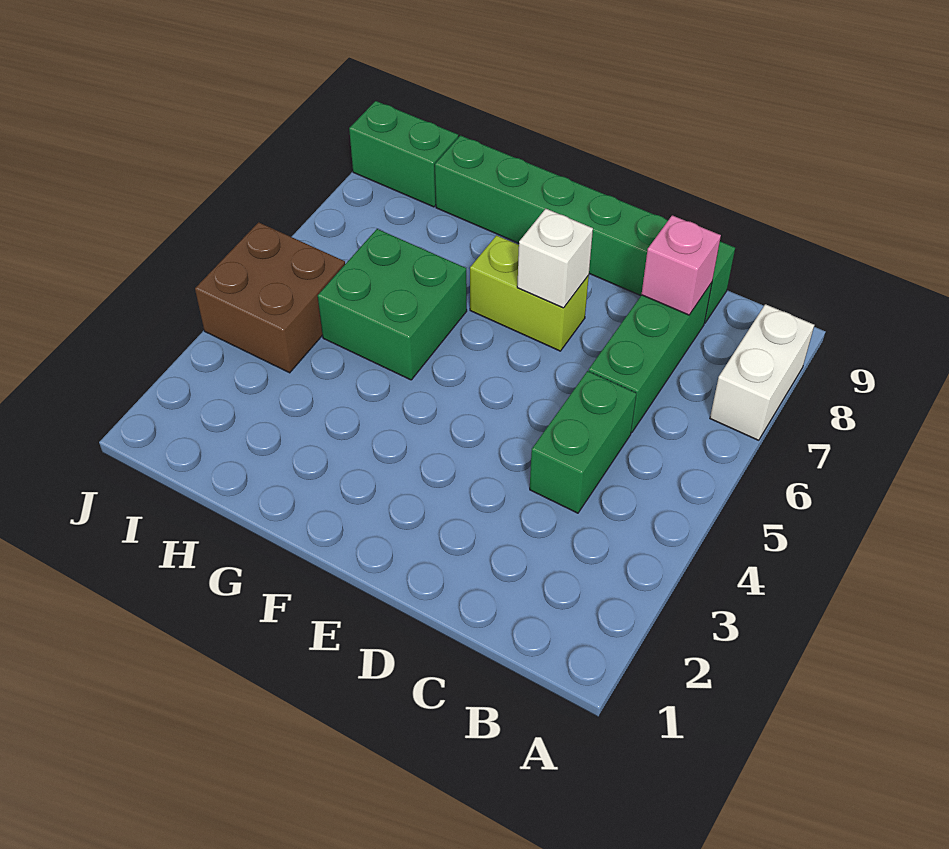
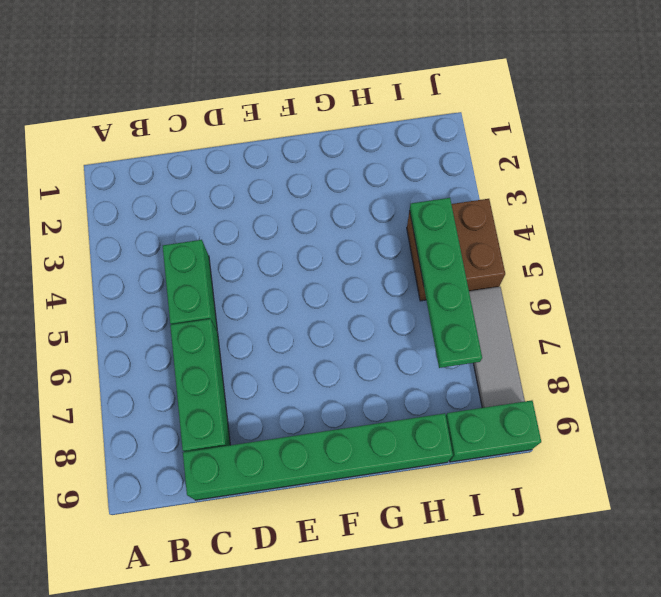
green 1x4 plate [410,198,482,368] -> none
grey 1x3 tile [469,287,525,408] -> none
none -> white 1x2 brick [710,304,814,440]
none -> lime 1x2 brick [470,235,589,351]

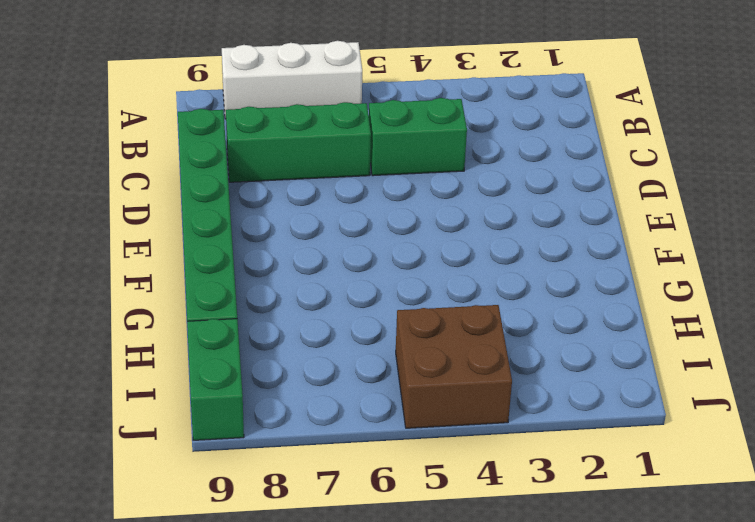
white 1x3 brick [222,41,362,119] -> white 1x2 brick [710,304,814,440]
none -> lime 1x2 brick [470,235,589,351]
none -> green 2x2 brick [318,229,467,380]

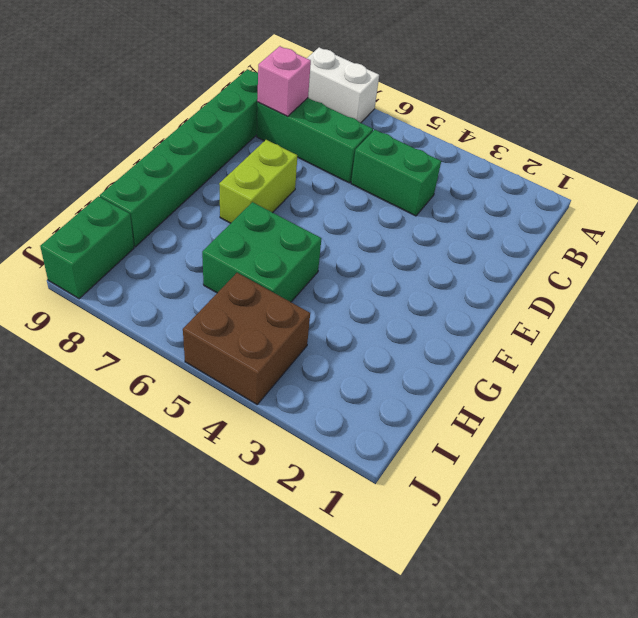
none -> white 1x1 brick [517,209,593,308]

